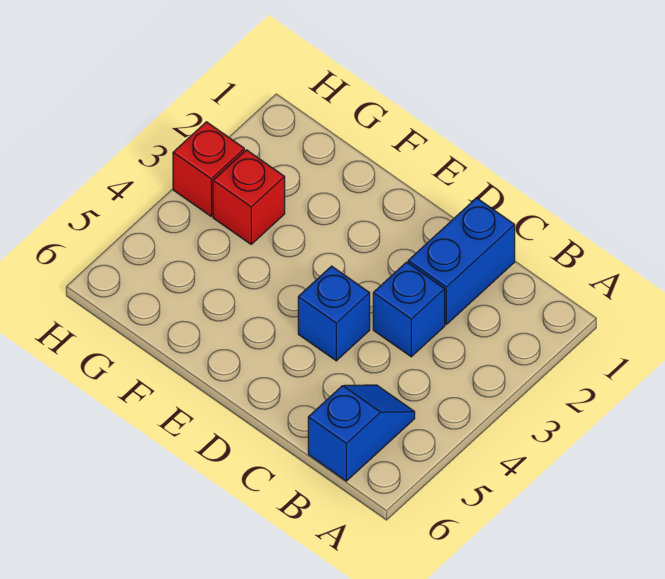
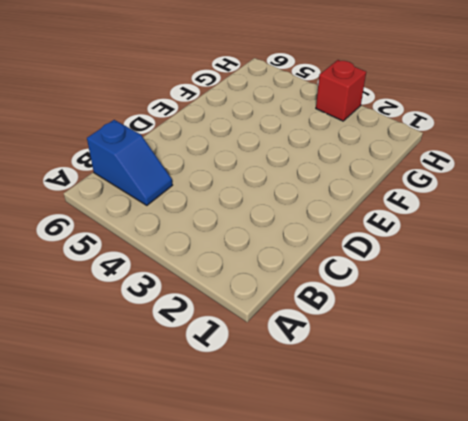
none -> blue 1x2 brick [408,198,515,324]
none -> blue 1x1 brick [373,262,445,357]

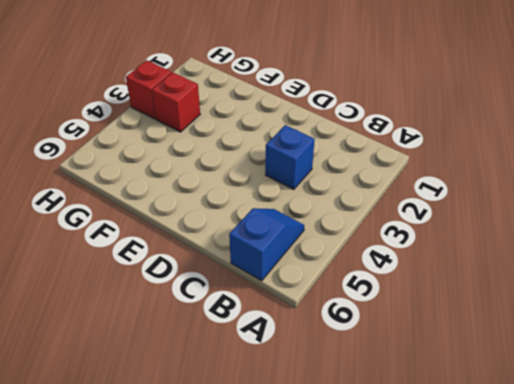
none -> blue 1x2 brick [408,198,515,324]
none -> blue 1x1 brick [298,266,370,361]

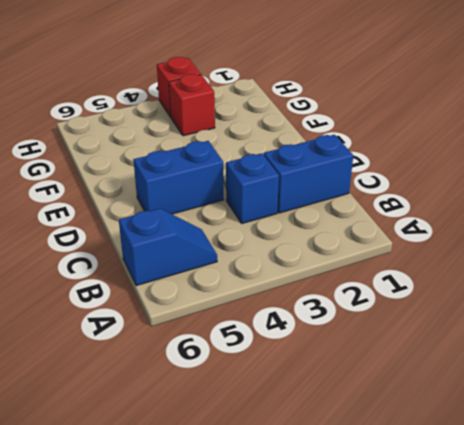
blue 1x2 brick [133,141,224,214] -> blue 1x1 brick [298,266,370,361]

